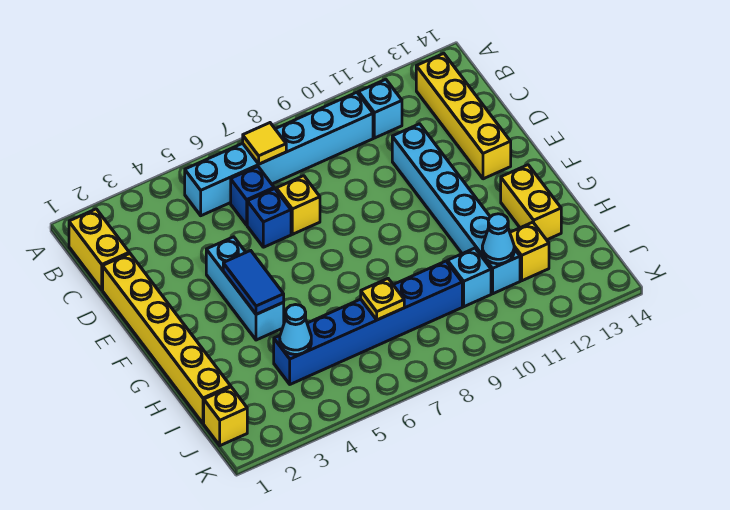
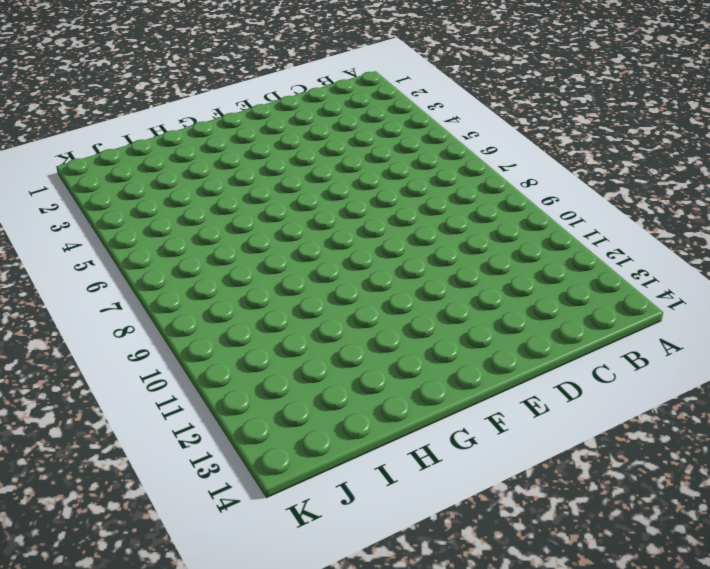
none -> yellow 1x2 brick [69,209,129,290]
none -> cyan 1x6 brick [185,92,373,216]
none -> cyan 1x1 brick [358,79,402,138]

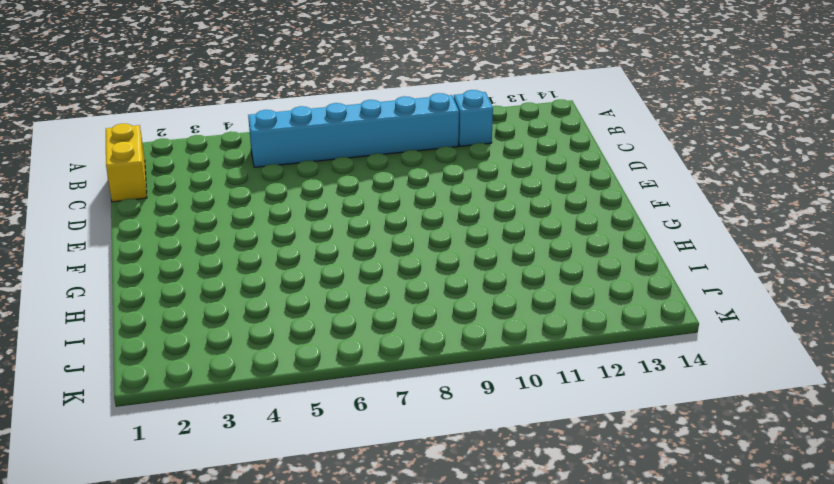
none -> yellow 1x4 brick [416,53,511,179]
none -> blue 1x1 brick [231,167,274,225]
none -> yellow 1x6 brick [103,253,231,423]

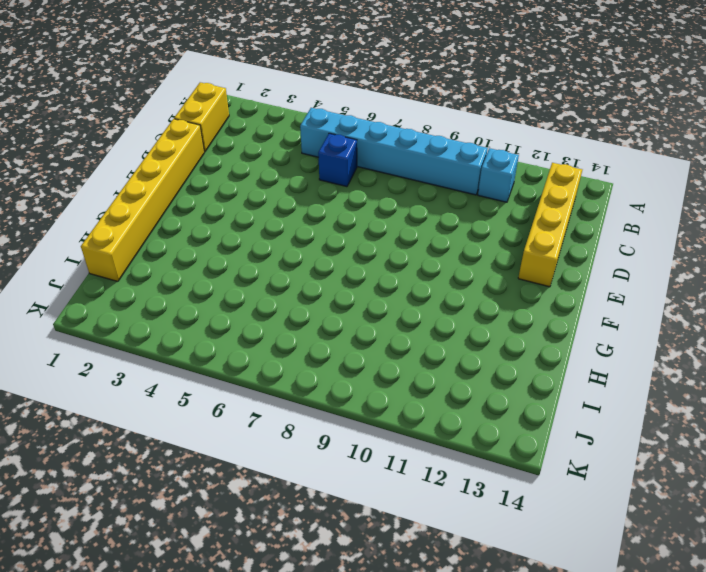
none -> blue 1x1 brick [247,189,291,247]
none -> yellow 1x1 brick [276,176,320,234]
none -> cyan 1x6 brick [392,124,520,294]

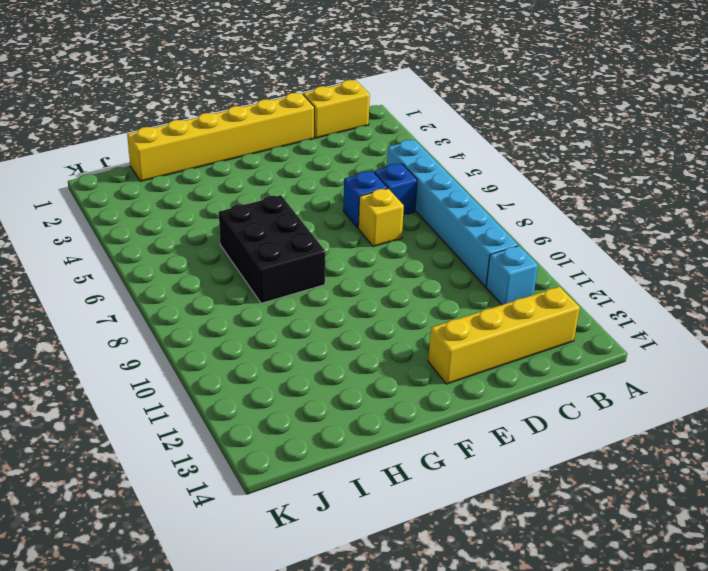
black 2x3 brick [219,195,325,303] -> none
none -> cyan 1x6 brick [392,124,520,294]
none -> cyan 1x3 brick [206,237,284,340]
none -> yellow 1x2 brick [501,165,561,240]

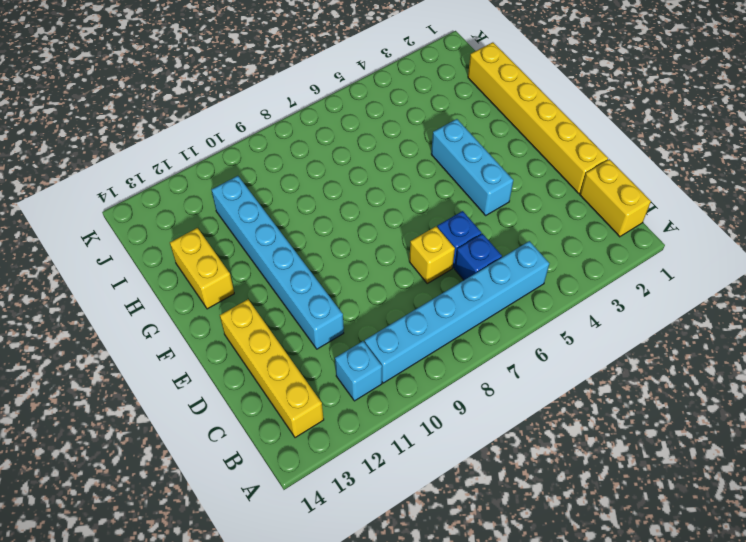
none -> blue 1x6 brick [274,261,462,384]
none -> cyan 1x1 brick [448,248,491,307]
none -> yellow 1x1 brick [510,222,549,281]

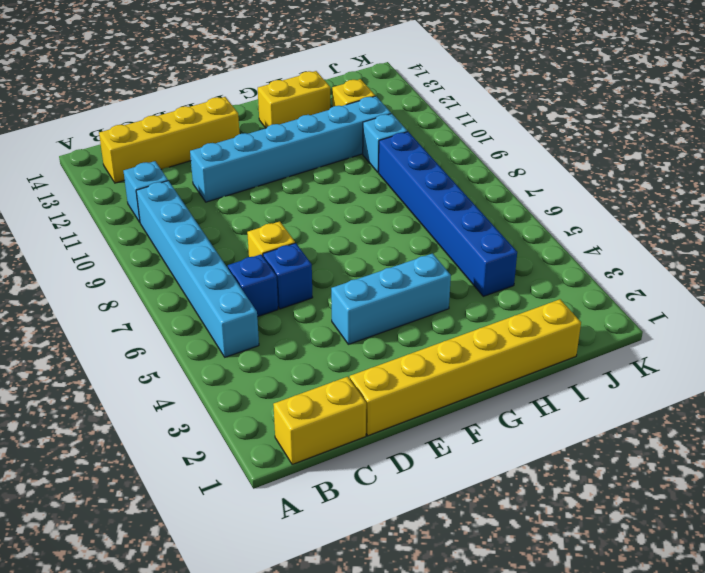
none -> yellow 1x1 brick [204,387,247,446]
none -> yellow 1x1 tile [243,123,286,164]
none -> blue 1x2 tile [223,250,284,314]

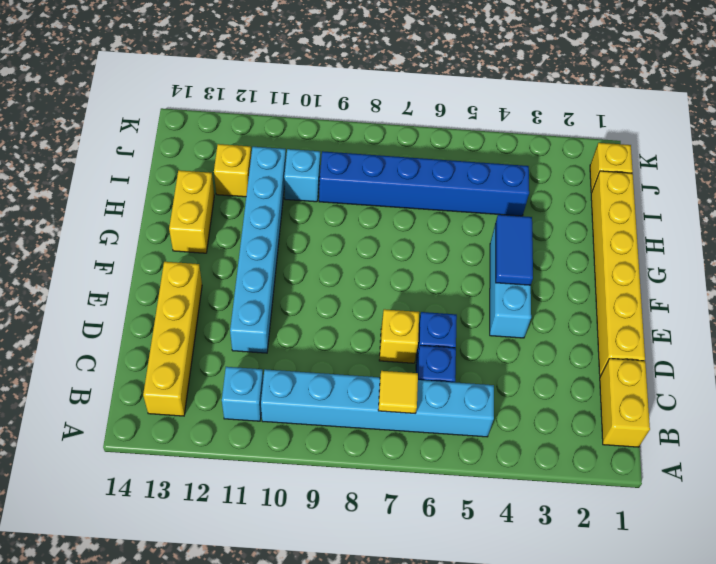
none -> cyan 1x1 cone [280,305,311,354]
none -> yellow 1x1 plate [361,279,404,320]
none -> cyan 1x1 cone [482,214,514,264]

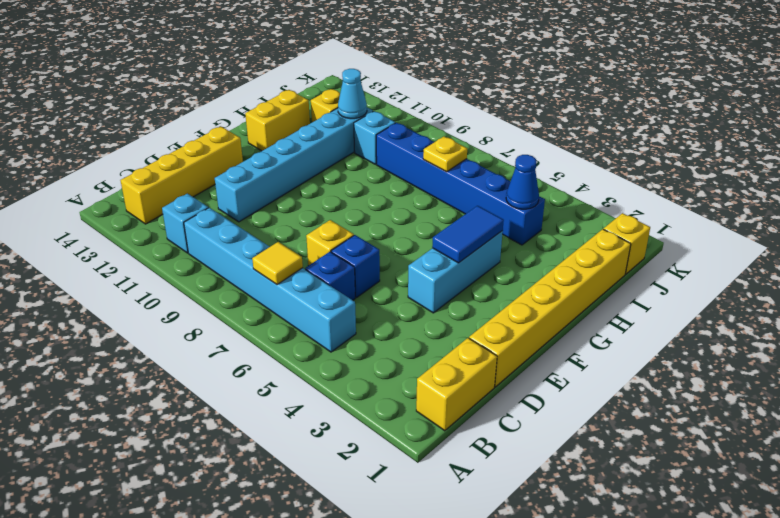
blue 1x1 cone [506,155,539,209] -> cyan 1x1 cone [280,305,311,354]

